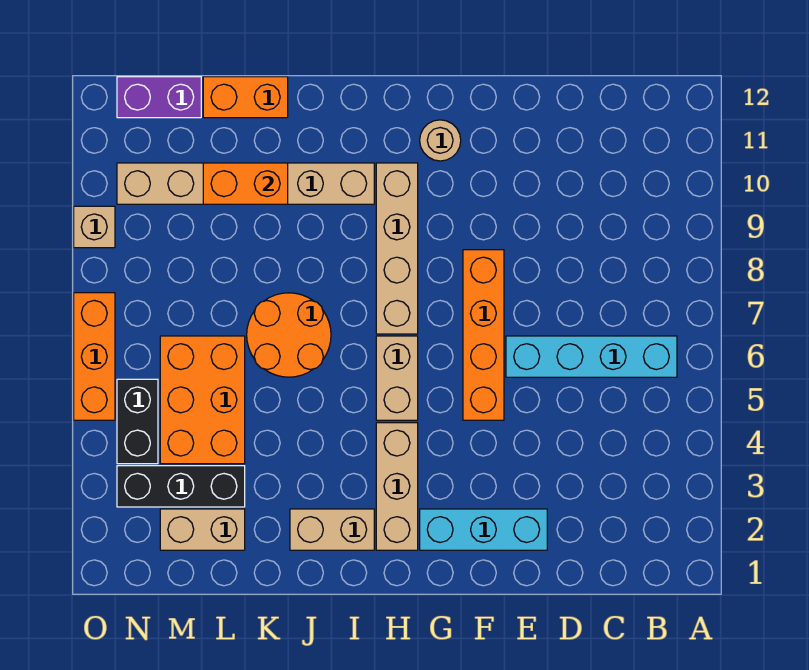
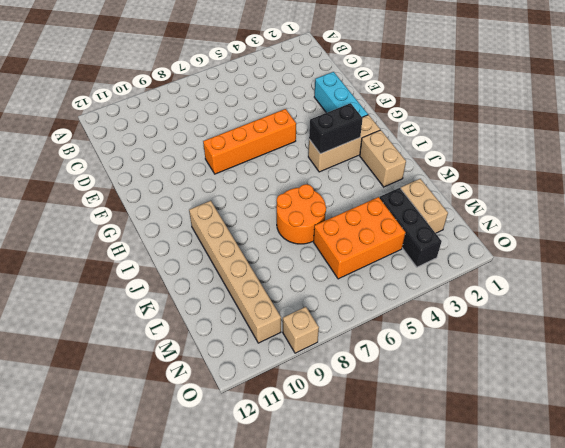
black 1x2 brick [309,103,363,154] -> black 1x2 brick moved to [117,379,158,464]
none -> cyan 1x4 brick [506,336,677,377]
none -> tan 1x1 round brick [420,120,461,161]
none -> tan 1x2 brick [376,336,418,420]

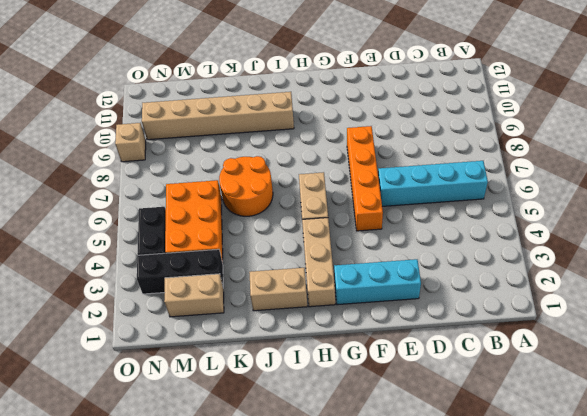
none -> tan 1x1 round brick [420,120,461,161]
none -> tan 1x4 brick [376,163,418,334]
none -> orange 1x2 brick [203,77,288,118]

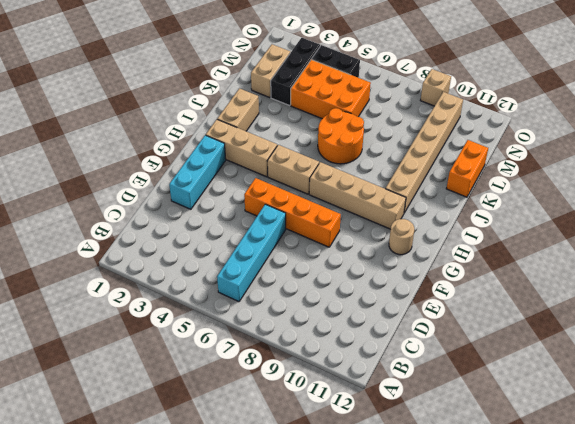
none -> purple 1x2 brick [117,77,201,118]
none -> orange 1x3 brick [74,293,115,420]
none -> orange 1x2 brick [203,163,288,204]

